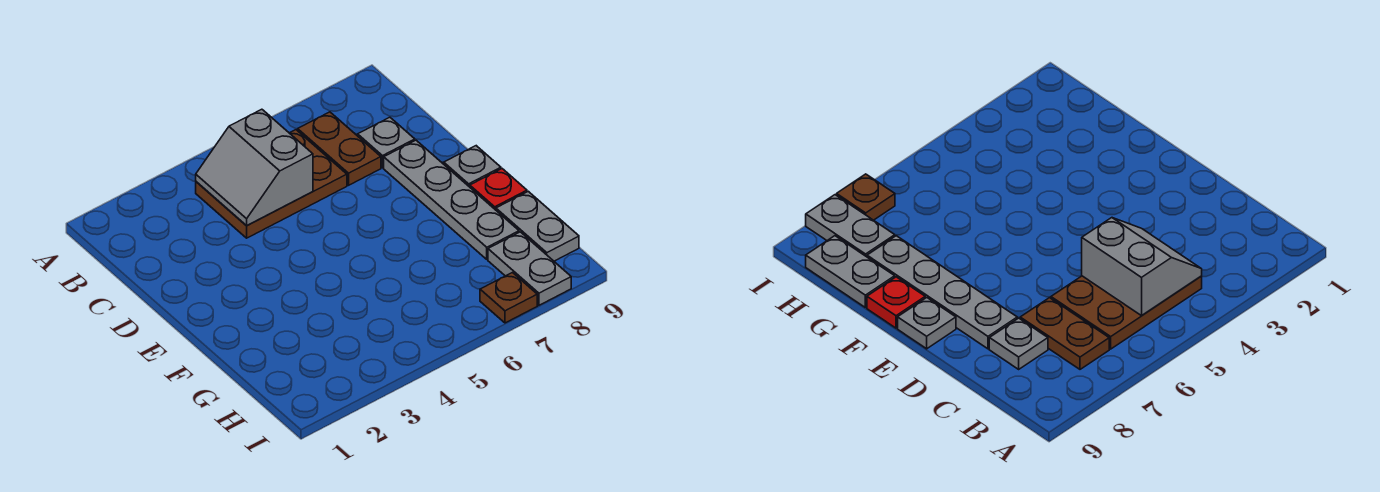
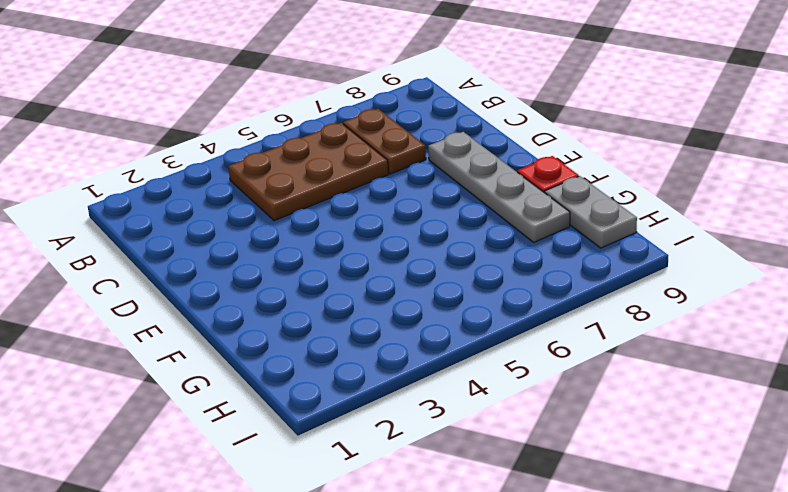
none -> grey 1x1 plate [358,117,415,168]
none -> grey 1x1 plate [444,146,501,187]

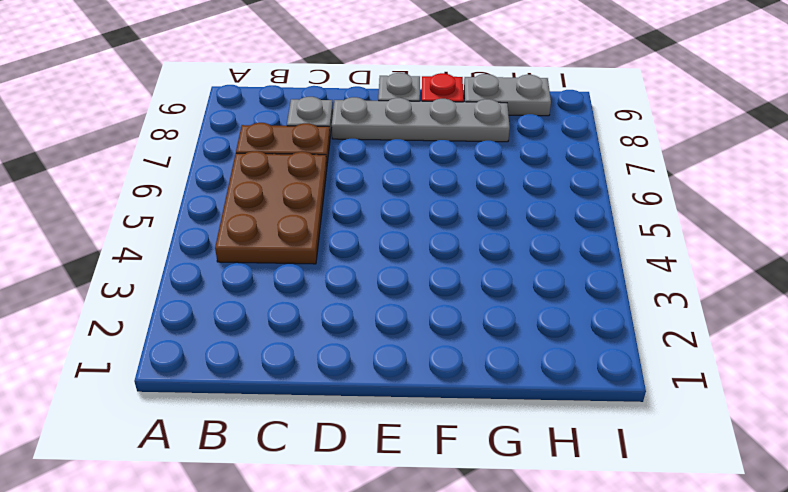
none -> grey 1x2 plate [488,232,571,305]
none -> brown 1x1 plate [480,273,537,323]

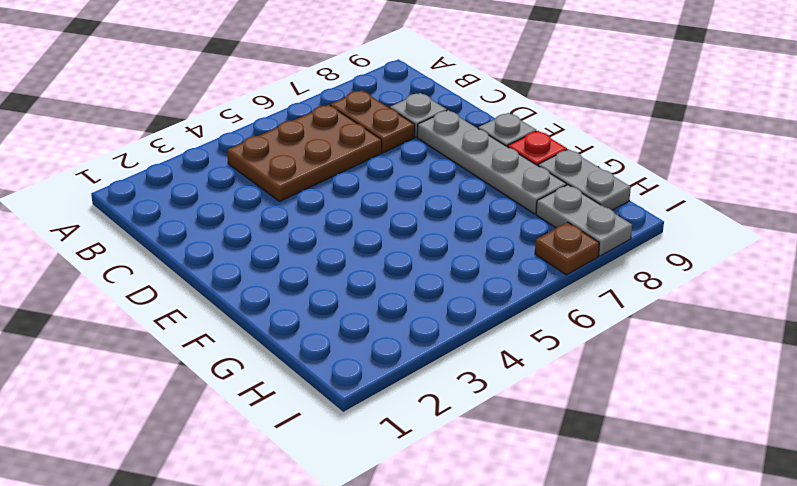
none -> grey 2x2 slope [196,109,313,226]

